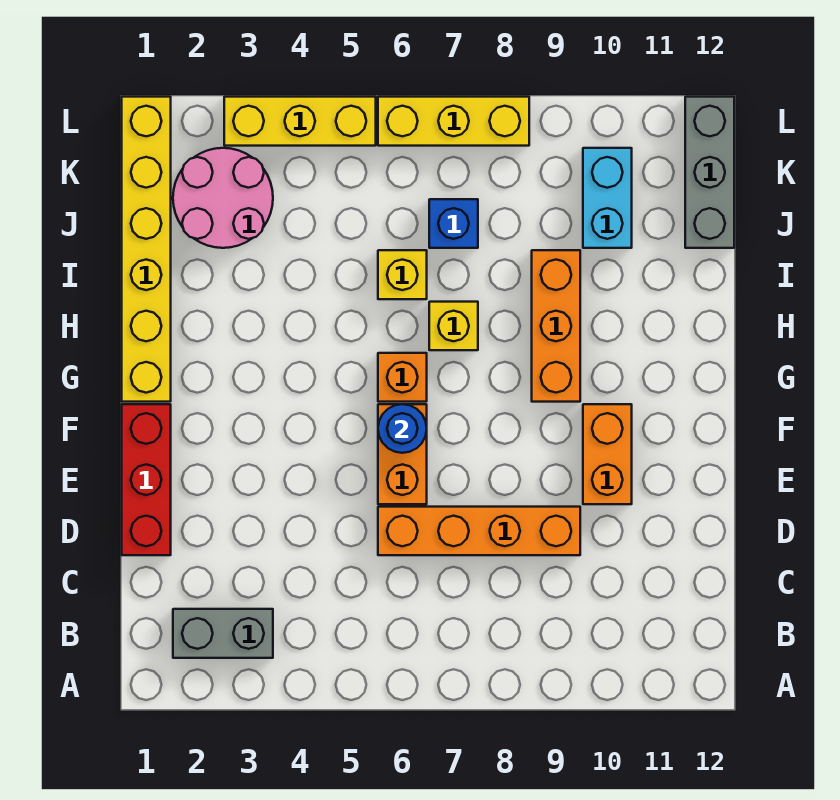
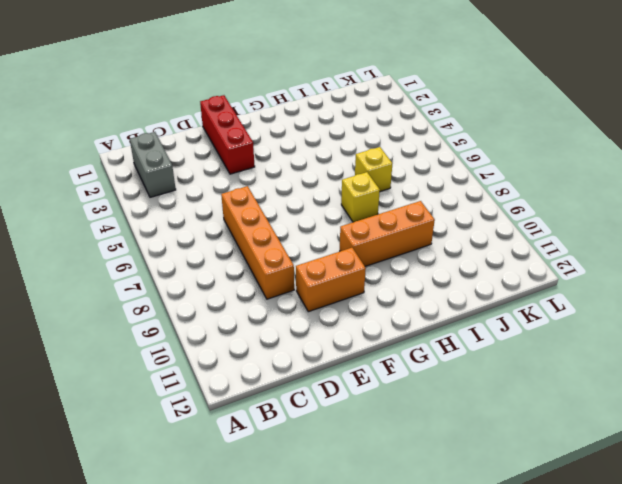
red 1x3 brick [200,95,255,174] -> red 1x3 brick turned to [122,404,171,555]
none -> orange 1x2 brick [378,404,427,504]
none -> yellow 1x6 brick [122,97,171,402]
none -> orange 1x1 brick [378,353,427,402]

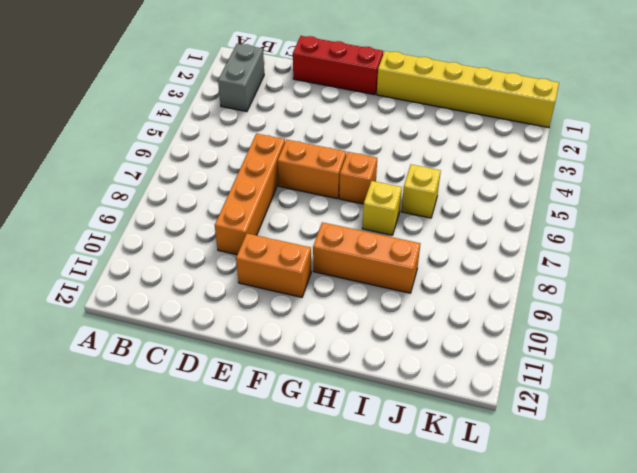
none -> pink 2x2 round brick [173,148,273,248]
none -> blue 1x1 brick [429,199,478,248]
none -> cyan 1x2 brick [583,148,632,248]

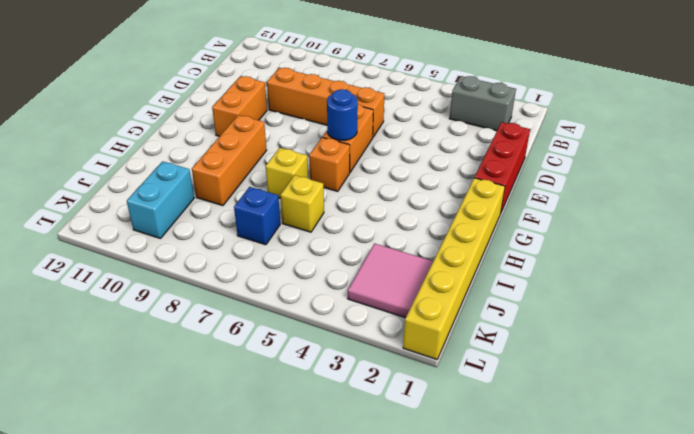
pink 2x2 tile [348,244,433,318] -> pink 2x2 round brick [173,148,273,248]
none -> grey 1x3 brick [685,97,734,248]
none -> yellow 1x3 brick [224,97,376,146]
none -> yellow 1x3 brick [378,97,529,146]

